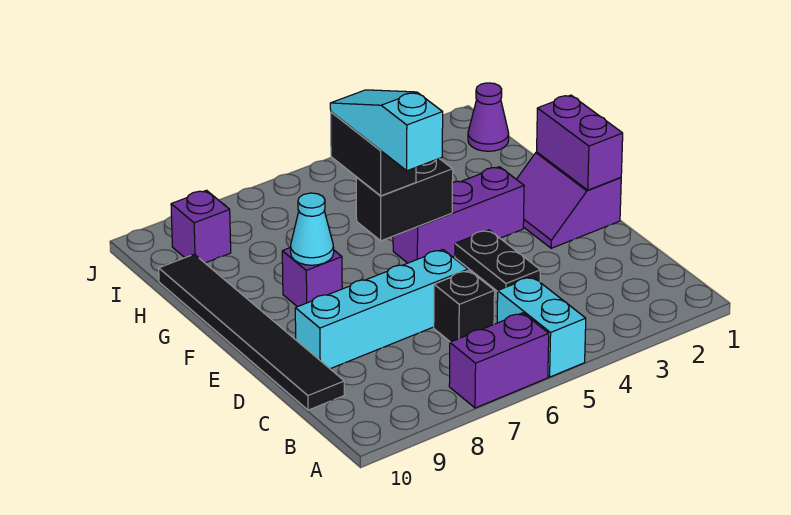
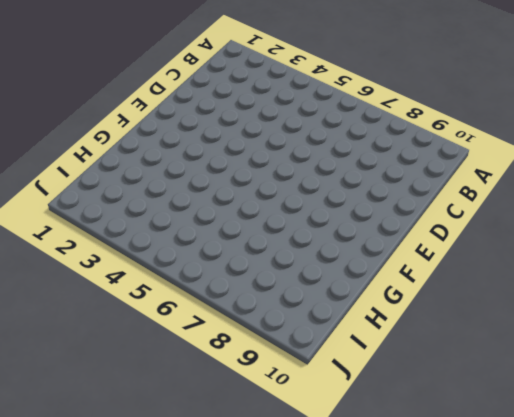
none -> cyan 1x2 brick [497,277,586,377]
none -> purple 1x2 brick [449,313,549,408]
none -> black 1x1 brick [434,270,495,342]

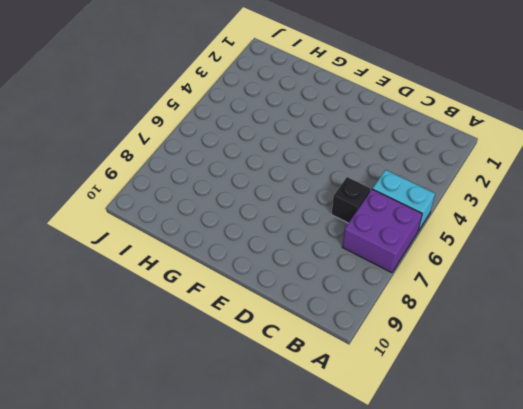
purple 2x2 brick [342,189,422,273] -> purple 1x2 brick [449,313,549,408]
none -> black 1x6 tile [159,254,344,410]
none -> black 1x2 plate [455,230,540,291]
none -> cyan 1x4 brick [295,250,468,369]

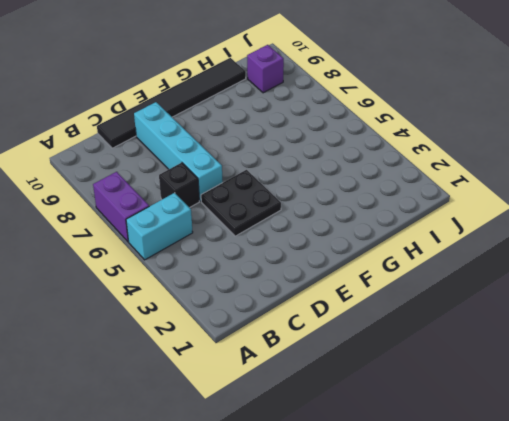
black 2x2 plate [201,170,281,236] -> black 1x2 plate [455,230,540,291]
none -> purple 2x2 slope [516,152,621,248]
none -> purple 1x3 brick [393,167,524,263]
none -> purple 1x1 brick [282,247,342,307]

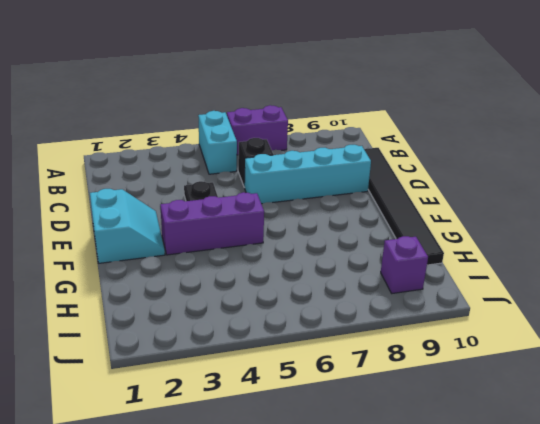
cyan 2x2 slope [90,189,165,263] -> purple 2x2 slope [516,152,621,248]
none -> purple 1x1 brick [282,247,342,307]
none -> purple 1x1 cone [468,83,509,151]
none -> purple 1x2 brick [537,95,623,190]

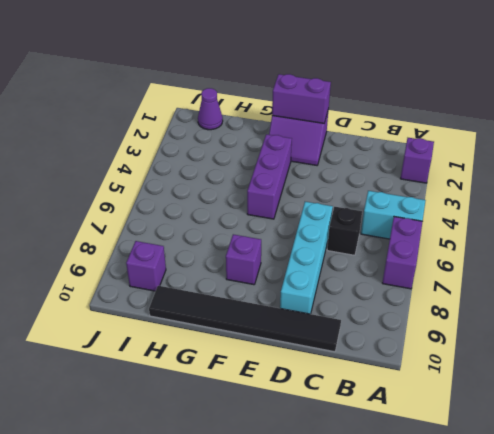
purple 1x1 brick [400,138,434,183] -> none
none -> black 1x2 plate [455,230,540,291]
none -> black 1x2 brick [356,159,453,241]
none -> cyan 1x1 cone [291,193,334,265]

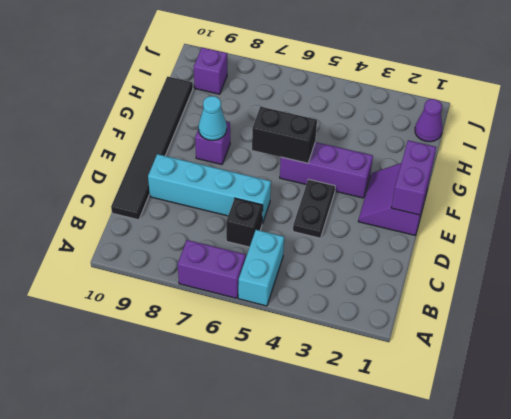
none -> black 1x2 brick [331,112,416,196]
none -> cyan 1x3 slope [330,90,443,171]

